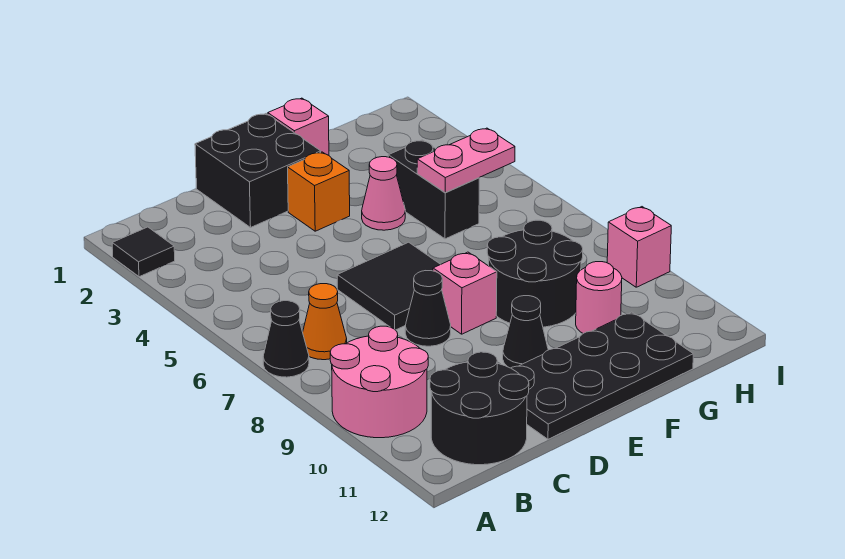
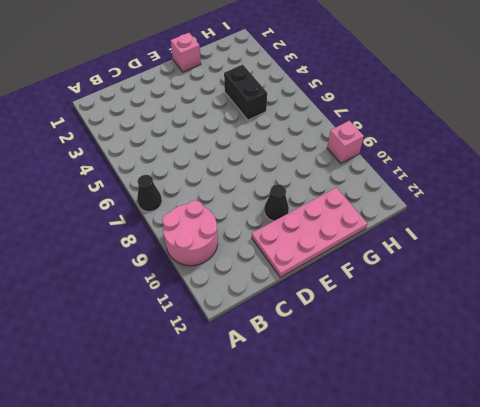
pink 2x4 plate [252,188,367,277] -> black 2x4 plate [511,312,693,439]
none -> black 1x1 tile [112,227,175,277]
none -> orange 1x1 cone [303,284,347,360]
none -> black 2x2 round brick [430,352,529,465]

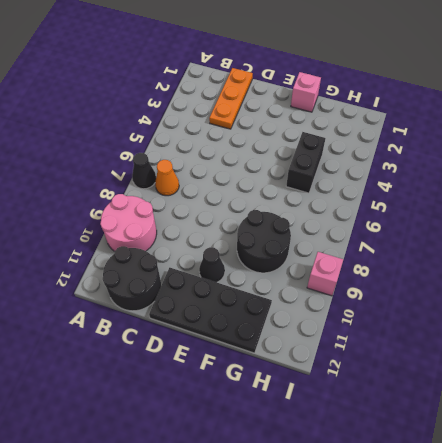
orange 1x3 plate [209,68,253,129] -> none
none -> black 1x1 tile [112,227,175,277]
none -> black 2x2 brick [195,114,321,227]
none -> black 2x2 tile [337,242,440,330]

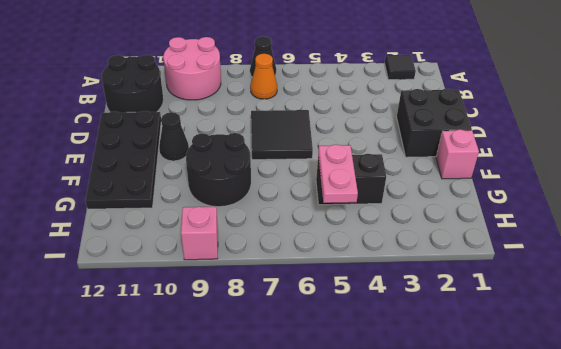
none -> black 1x1 cone [405,271,451,346]
none -> orange 1x1 brick [288,152,350,231]
none -> pink 1x1 brick [433,252,497,334]

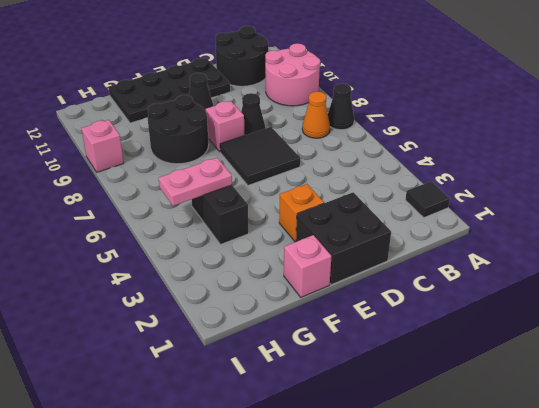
none -> pink 1x1 cone [362,157,405,230]
none -> pink 1x1 round brick [576,262,622,333]

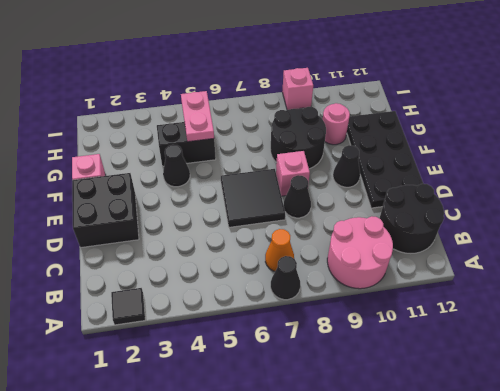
black 1x1 cone [163,145,190,187] -> pink 1x1 cone [362,157,405,230]
none -> orange 1x1 brick [288,152,350,231]

